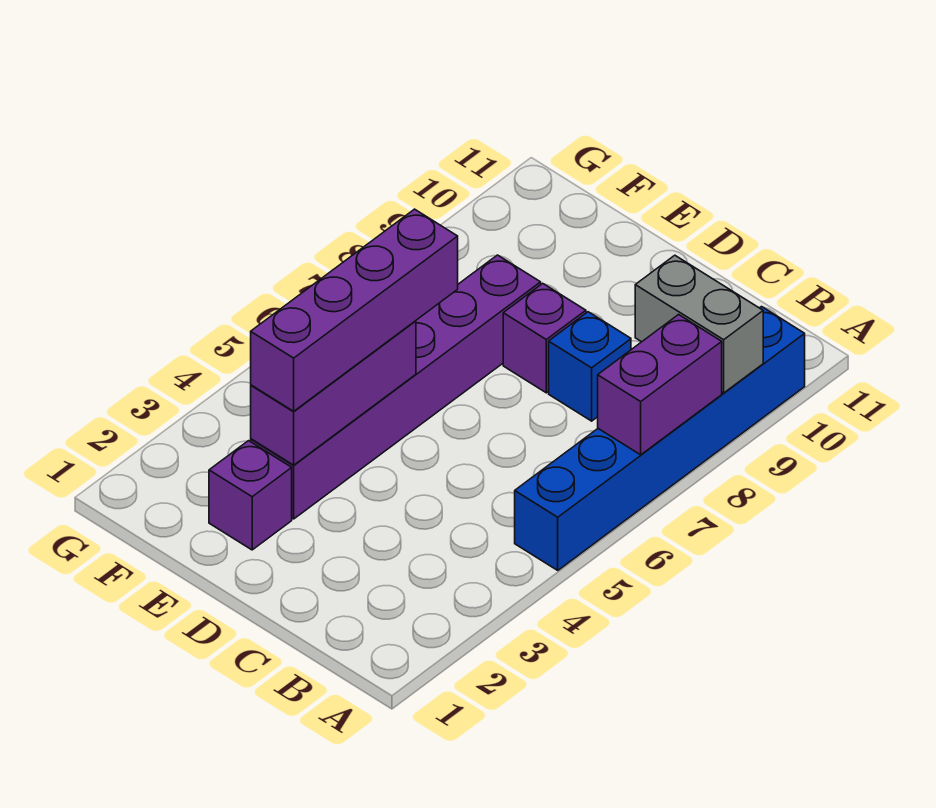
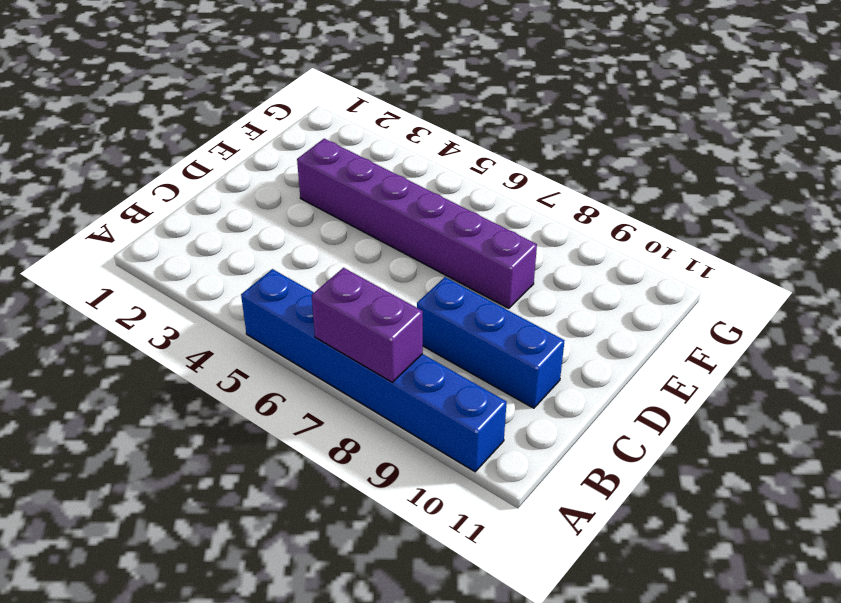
blue 1x3 brick [417,277,565,408] -> blue 1x1 brick [549,312,631,421]
none -> purple 1x1 brick [503,283,586,393]
none -> purple 1x1 brick [209,441,292,550]

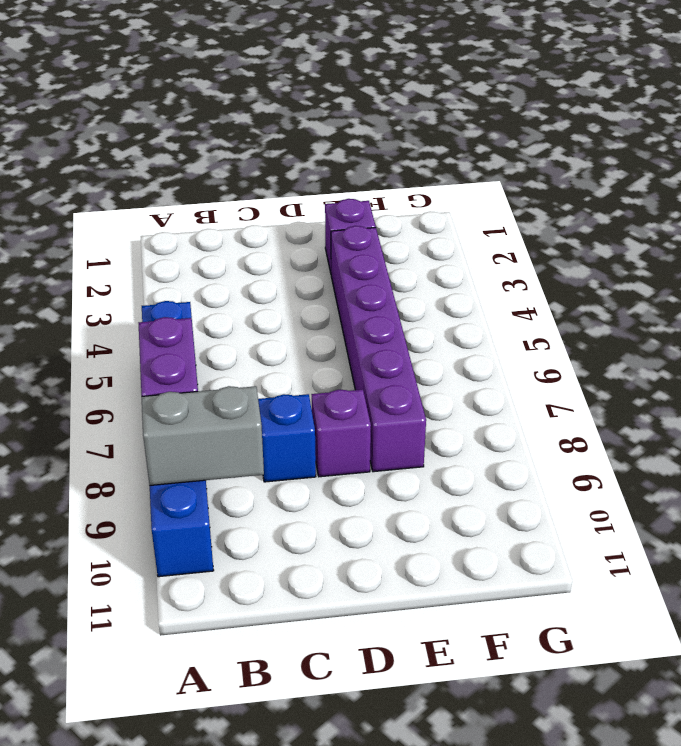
none -> purple 1x3 brick [251,321,416,465]
none -> purple 1x4 brick [251,209,458,411]

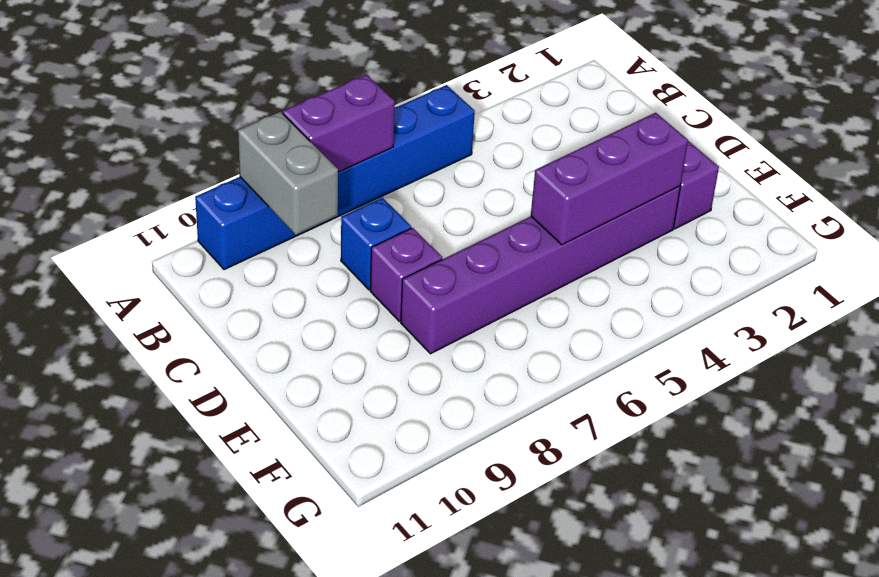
none -> purple 1x4 brick [251,209,458,411]

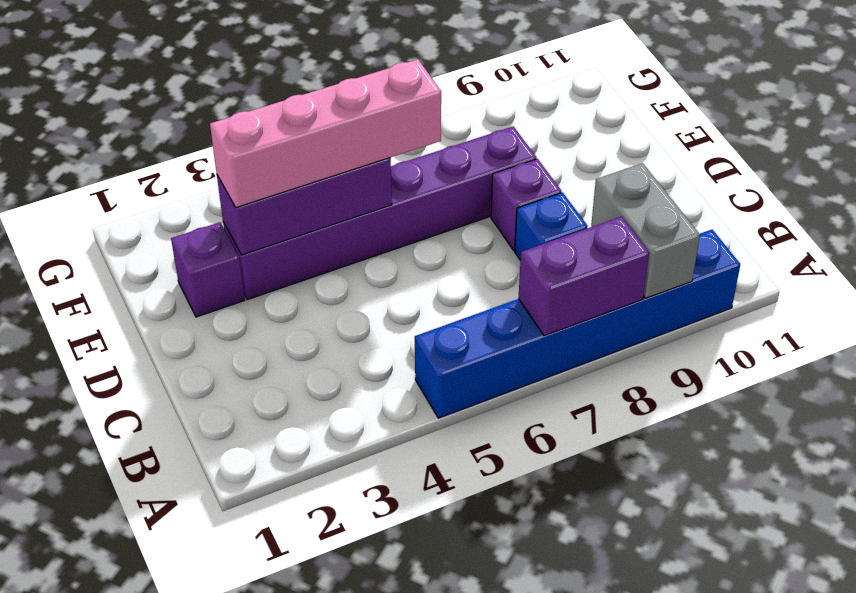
pink 1x4 brick [210,59,441,207] -> purple 1x4 brick [251,209,458,411]

